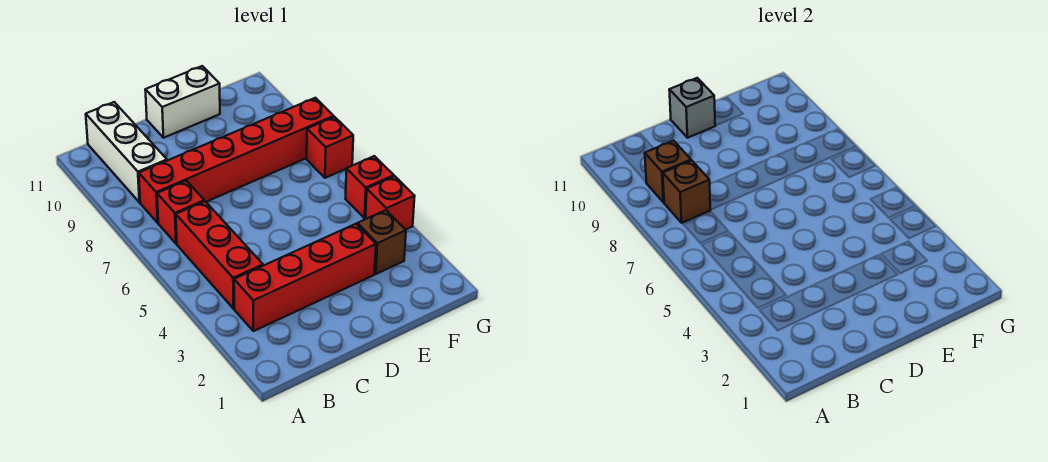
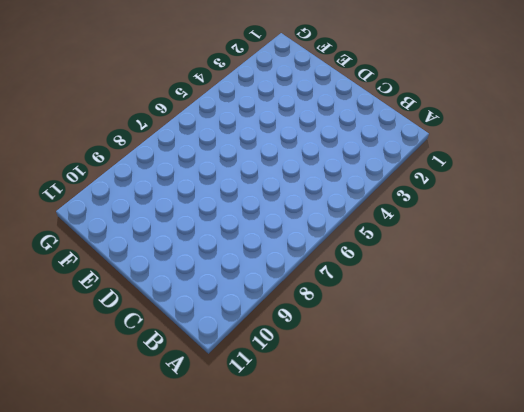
none -> red 1x4 brick [234,224,376,331]
none -> red 1x3 brick [176,201,263,309]
none -> red 1x1 brick [157,181,204,244]

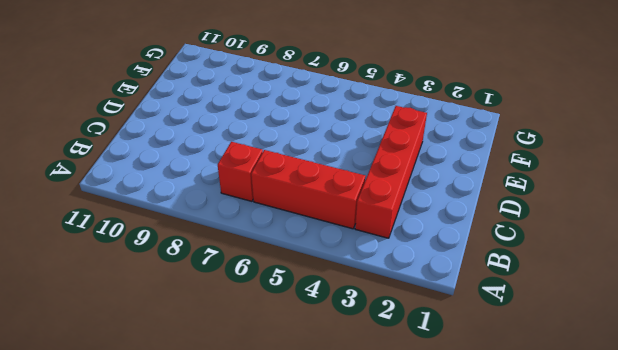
none -> red 1x6 brick [139,98,334,223]
none -> white 1x3 brick [86,102,167,202]
none -> white 1x2 brick [145,66,220,138]

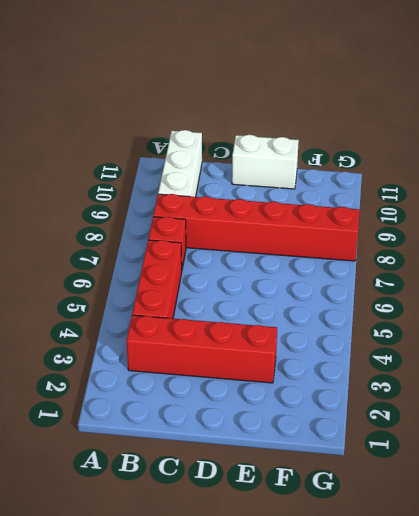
none -> brown 1x1 brick [357,210,406,274]
none -> red 1x1 brick [366,176,415,230]
none -> red 1x1 brick [345,156,394,218]

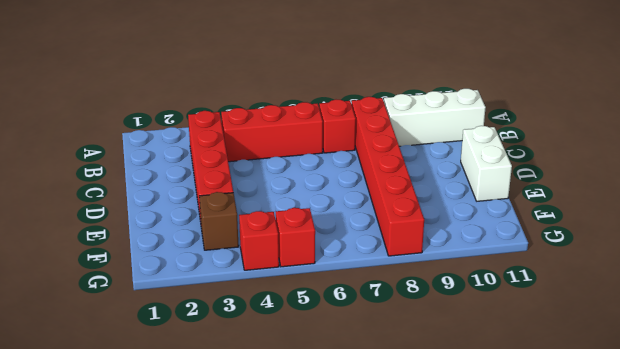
none -> red 1x1 brick [307,117,353,178]
none -> brown 1x1 brick [663,161,710,223]
none -> brown 1x1 brick [645,141,691,202]

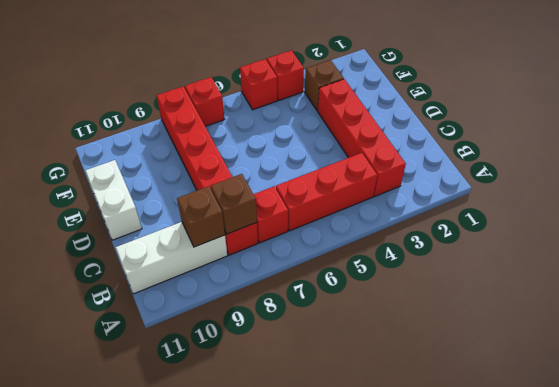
none -> grey 1x1 brick [669,78,716,138]

